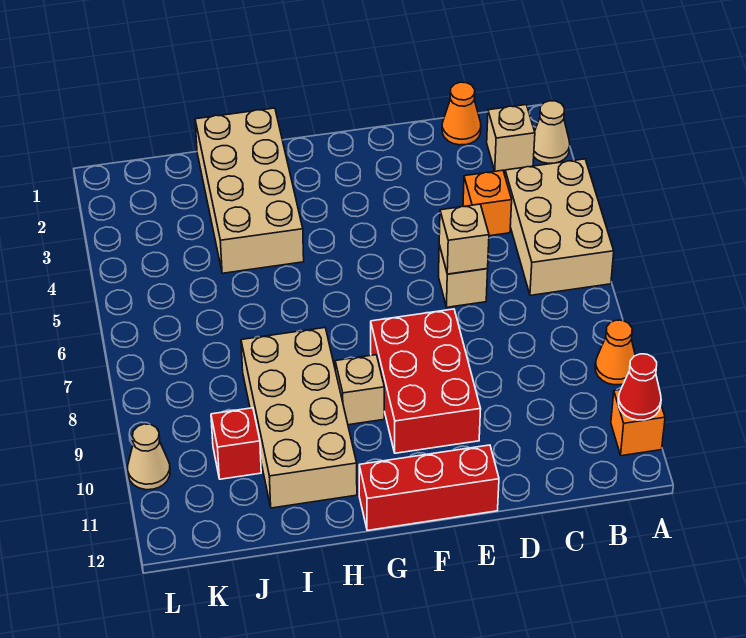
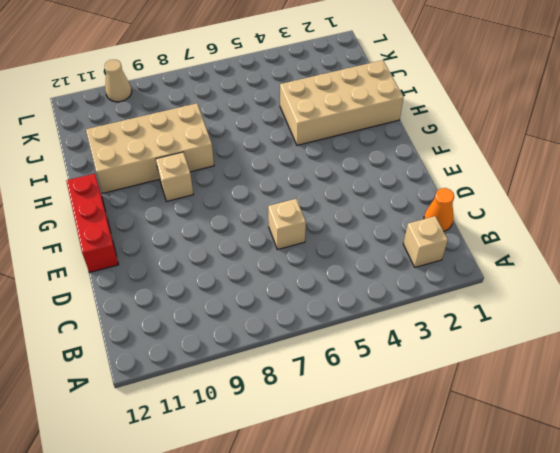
none -> tan 1x1 cone [534,101,570,163]
none -> tan 2x3 brick [505,159,614,295]
none -> orange 1x1 cone [595,320,635,385]

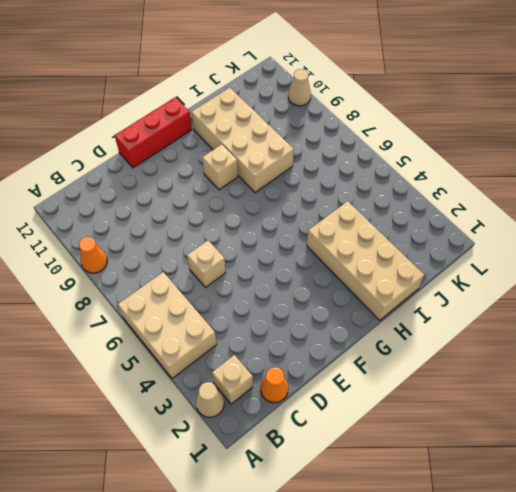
none -> orange 1x1 brick [611,390,665,456]
none -> orange 1x1 brick [463,170,512,236]
none -> red 2x3 brick [371,309,481,453]

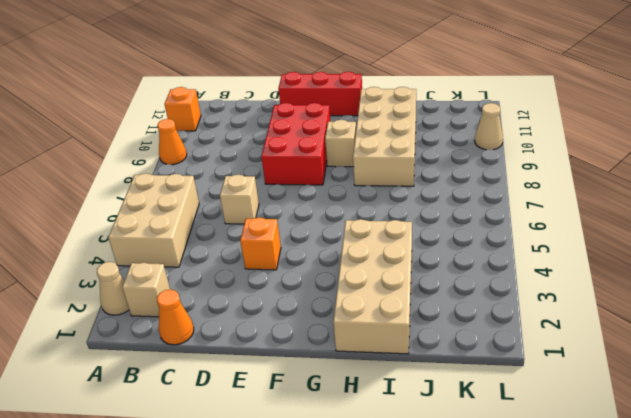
orange 1x1 brick [240,217,281,270] -> orange 1x1 brick moved to [463,170,512,236]
none -> red 1x1 brick [211,408,261,479]
none -> red 1x1 cone [618,354,661,420]
none -> tan 1x1 brick [439,204,489,274]

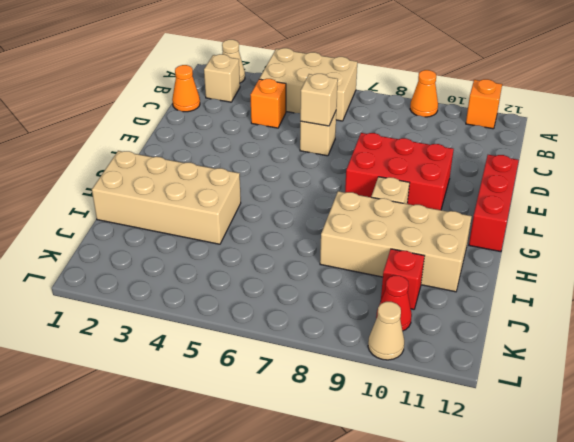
red 1x1 cone [376,276,412,331] -> red 1x1 cone moved to [618,354,661,420]

